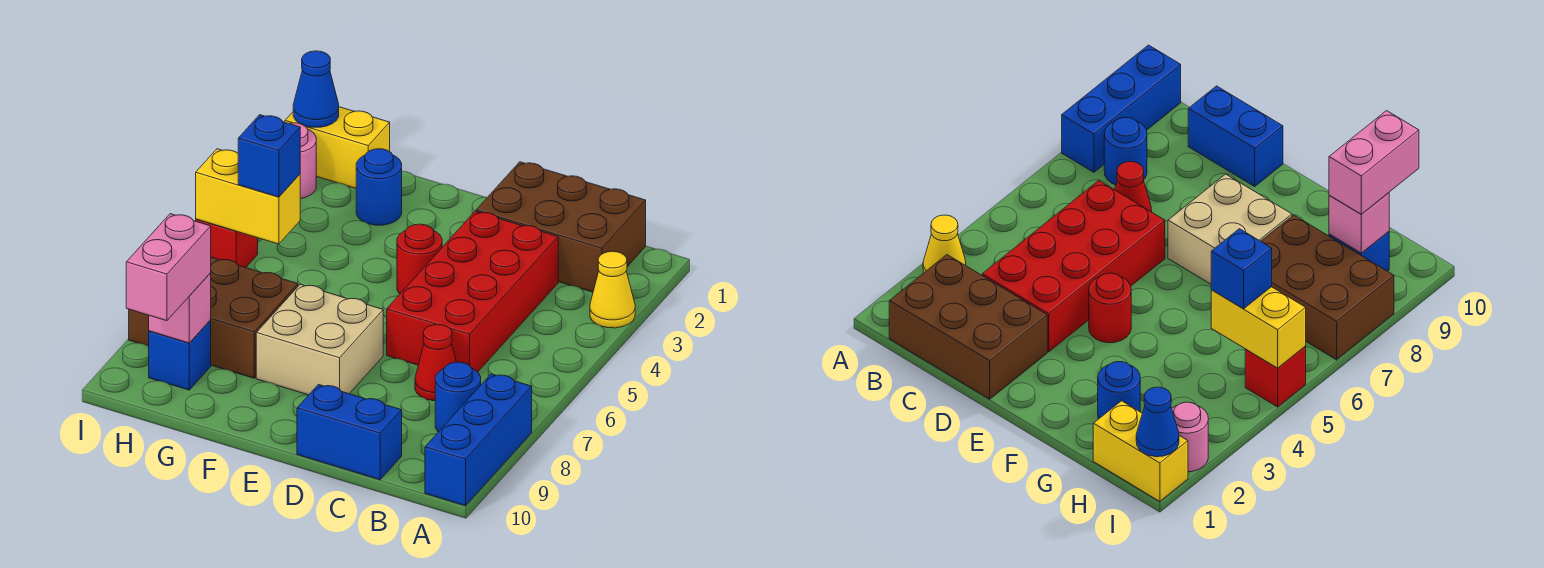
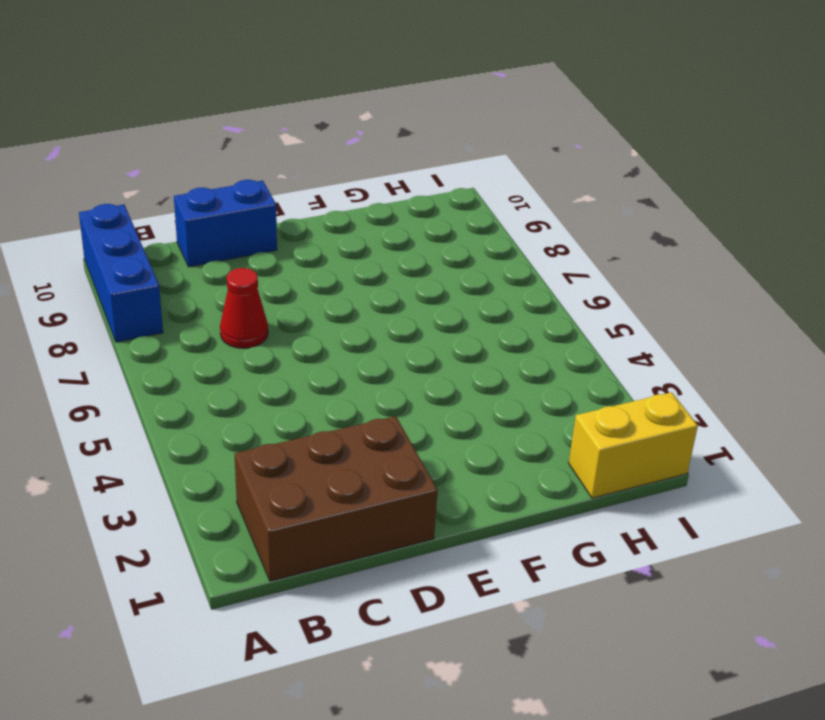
none -> yellow 1x1 cone [590,251,635,328]
none -> blue 1x1 round brick [435,362,481,432]
none -> red 2x4 brick [387,211,558,372]

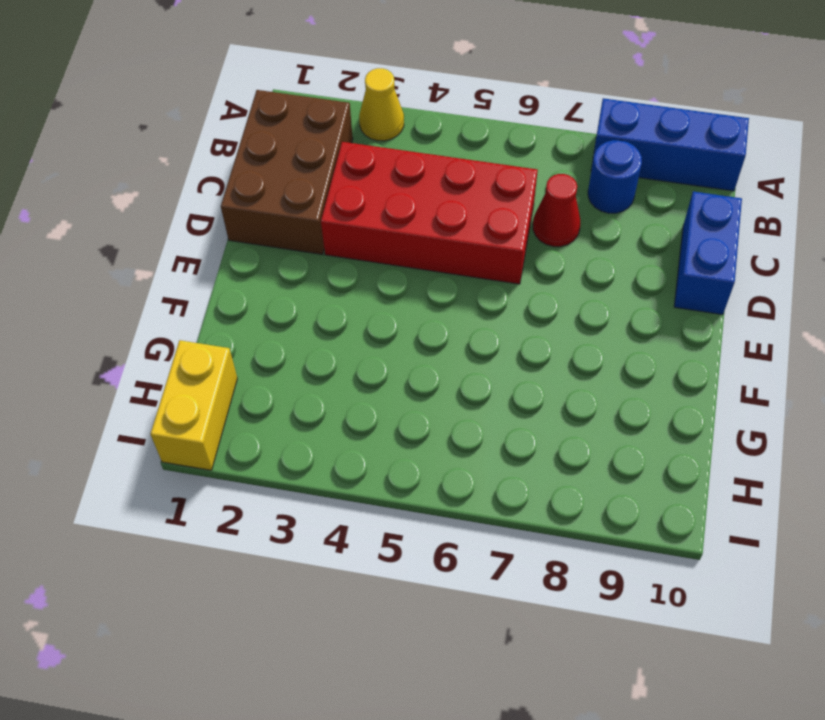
none -> red 1x1 round brick [397,224,442,294]
none -> tan 2x2 brick [256,284,383,395]
none -> blue 1x1 round brick [356,149,402,225]

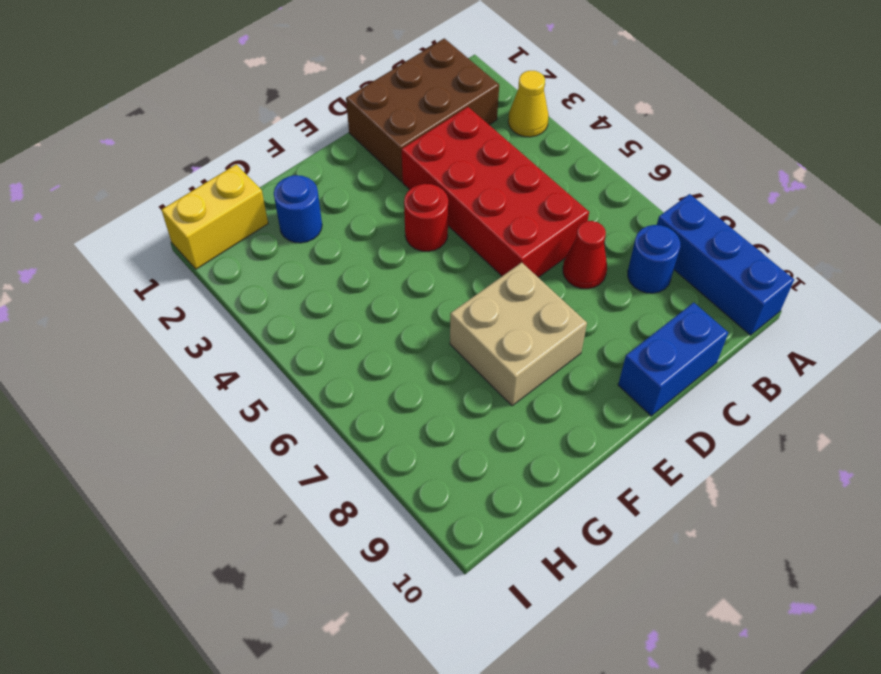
none -> brown 2x3 brick [129,257,298,378]
none -> blue 1x1 brick [149,320,211,390]
none -> pink 1x1 round brick [289,123,316,199]

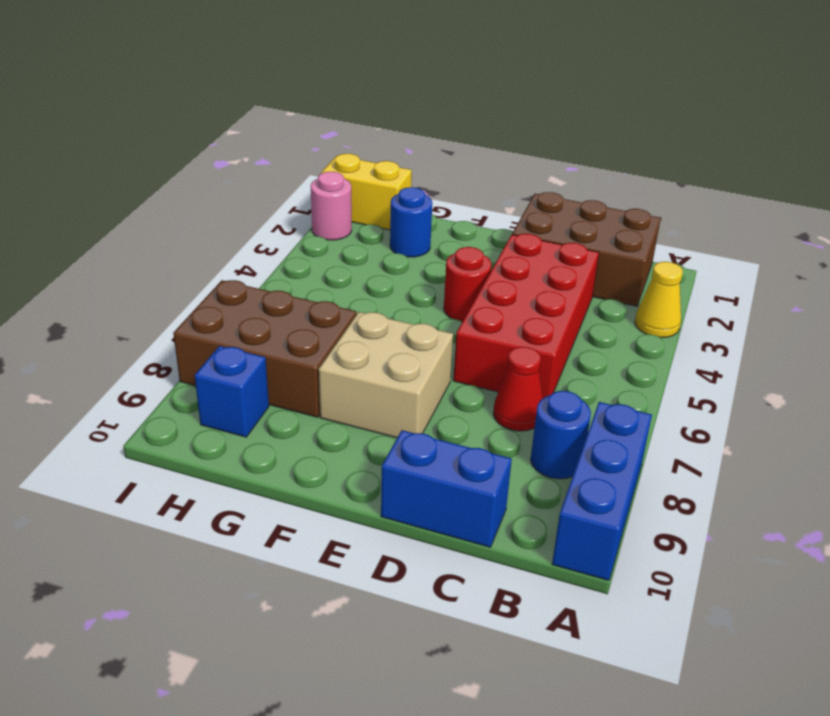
none -> red 1x1 brick [196,219,258,268]
none -> yellow 1x2 brick [196,149,300,244]
none -> pink 1x1 brick [149,273,211,343]

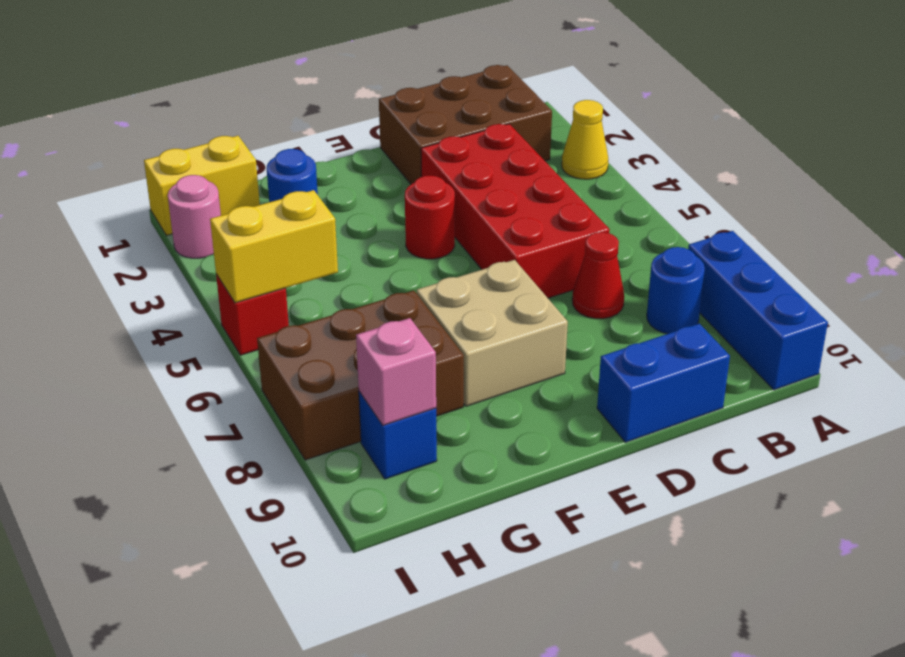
none -> blue 1x1 cone [293,51,339,127]
none -> blue 1x1 brick [238,115,300,197]
none -> pink 1x2 brick [126,214,211,321]

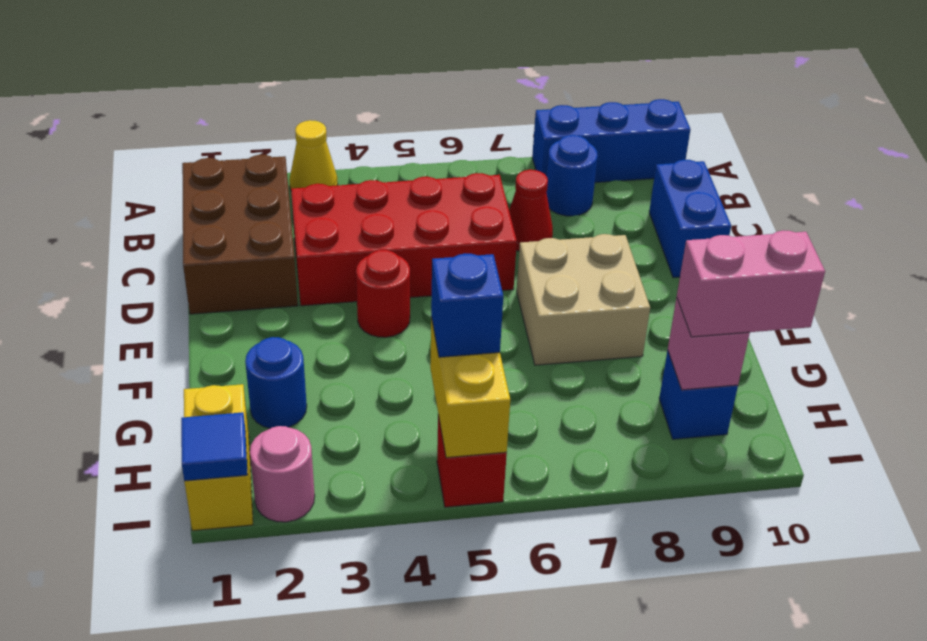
blue 1x1 tile [181,412,248,481] -> blue 1x1 cone [293,51,339,127]
none -> brown 2x3 brick [129,257,298,378]

